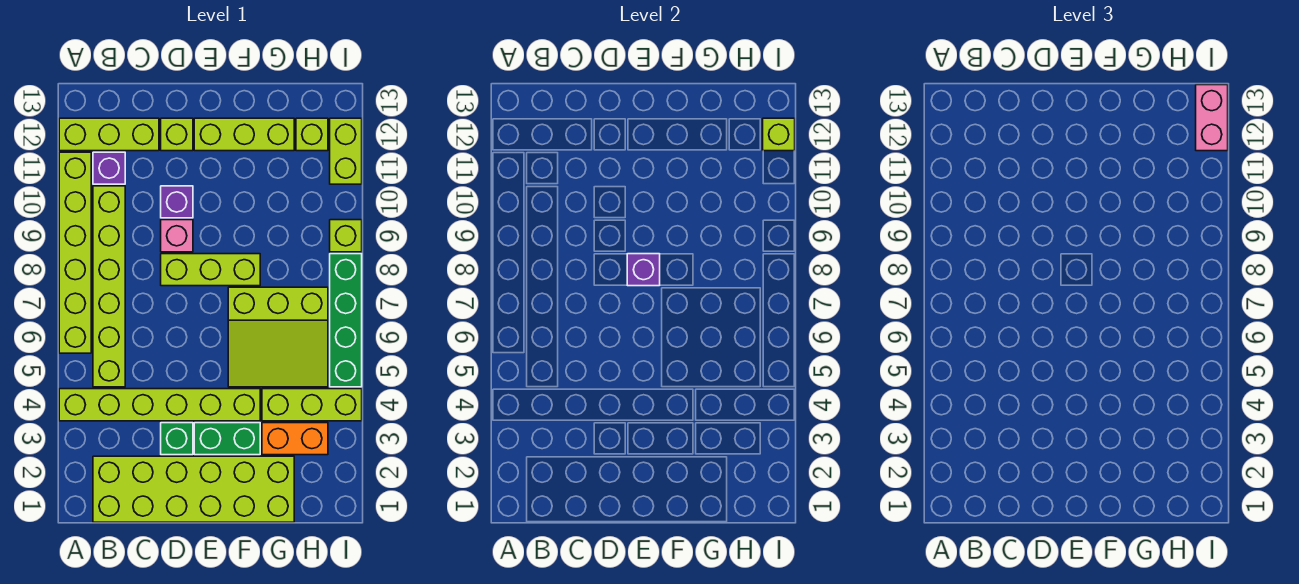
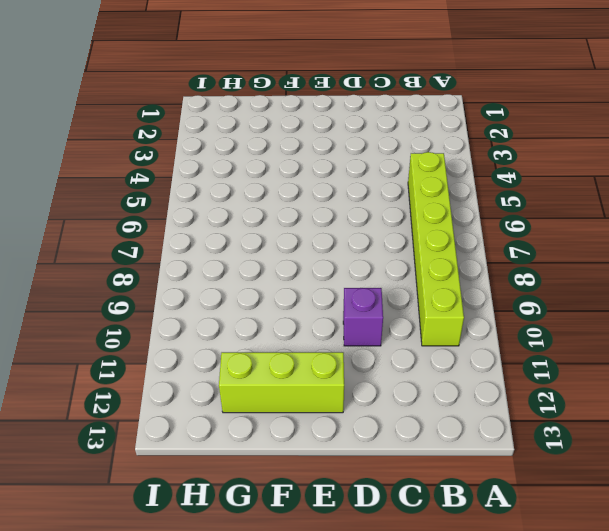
none -> lime 1x6 brick [59,389,260,421]
none -> lime 1x6 brick [59,152,91,353]
none -> lime 1x3 brick [59,118,159,151]

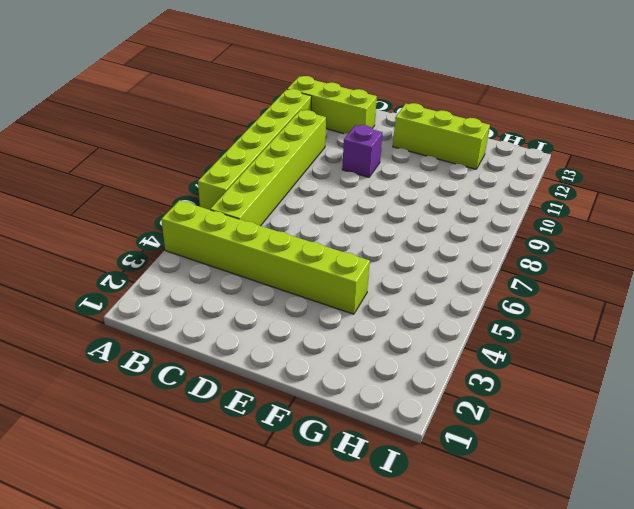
none -> lime 2x6 brick [93,456,294,522]
none -> purple 1x1 brick [93,152,125,184]
none -> green 1x1 brick [161,423,193,455]

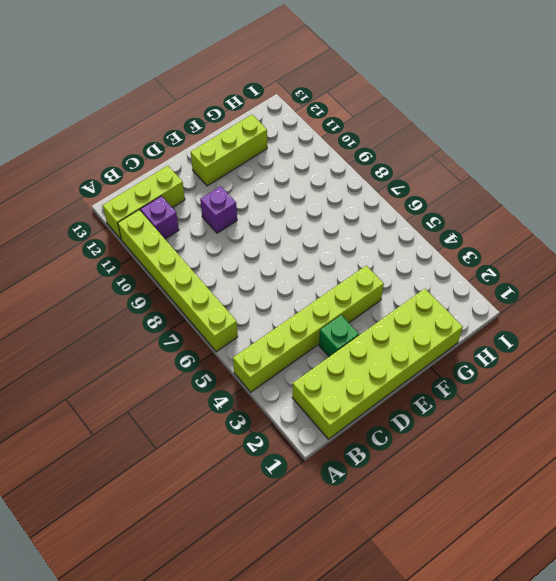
none -> lime 1x6 brick [93,186,125,387]
none -> lime 1x3 brick [161,254,260,286]
none -> pink 1x1 brick [161,220,193,252]

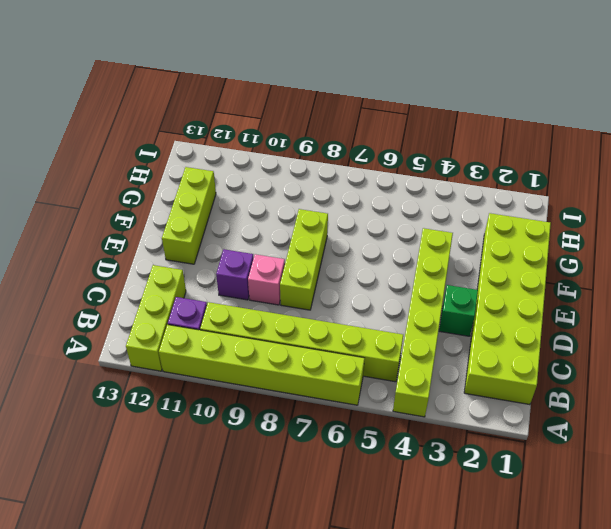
none -> lime 1x1 brick [161,118,193,151]
none -> green 1x2 brick [194,423,260,455]
none -> lime 3x3 slope [228,287,328,387]

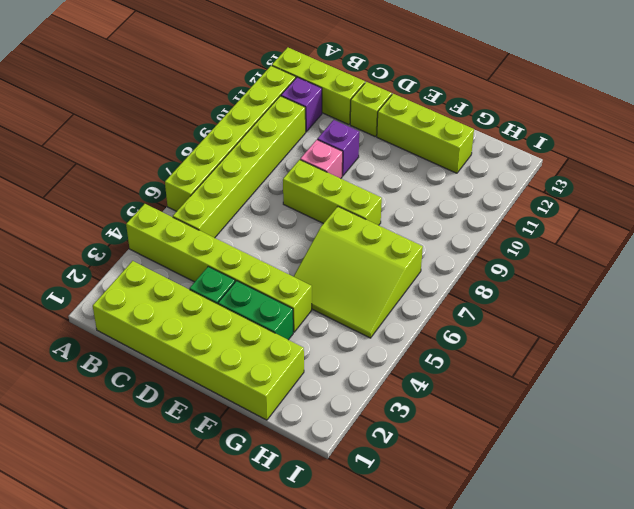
none -> orange 1x2 brick [262,423,328,455]
none -> lime 1x3 brick [262,389,362,421]
none -> lime 1x1 brick [296,118,328,151]

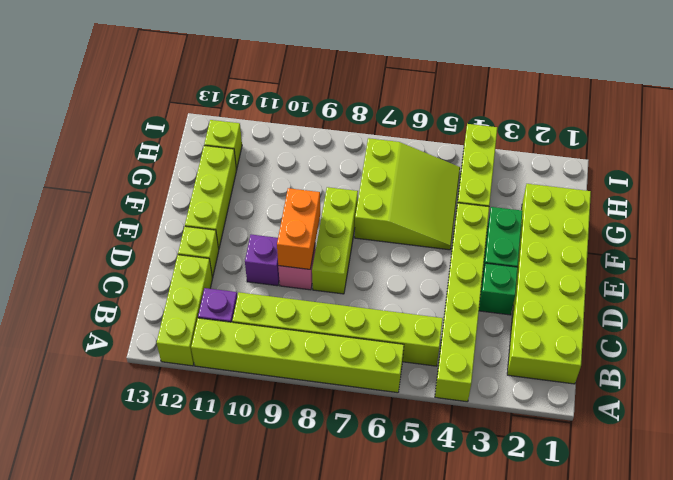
orange 1x2 brick [277,188,320,269] -> orange 1x2 brick moved to [262,423,328,455]
none -> green 1x4 brick [330,254,362,387]
none -> lime 1x1 brick [330,220,362,252]
none -> lime 1x2 brick [330,118,362,184]

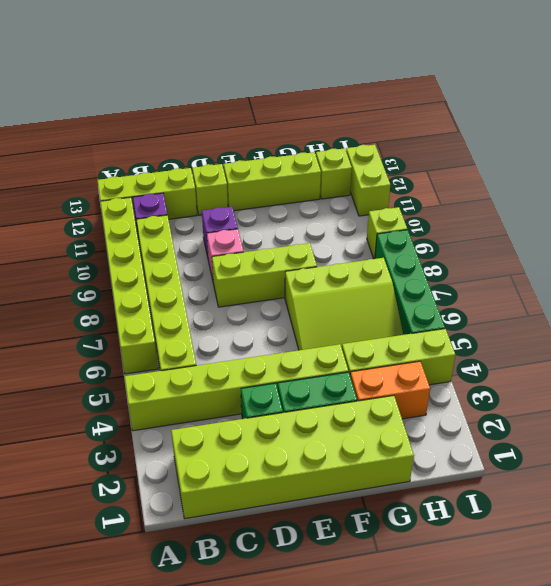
none -> purple 1x1 brick [627,254,660,286]
none -> lime 1x1 brick [763,118,795,151]
none -> pink 1x2 brick [1196,85,1228,151]

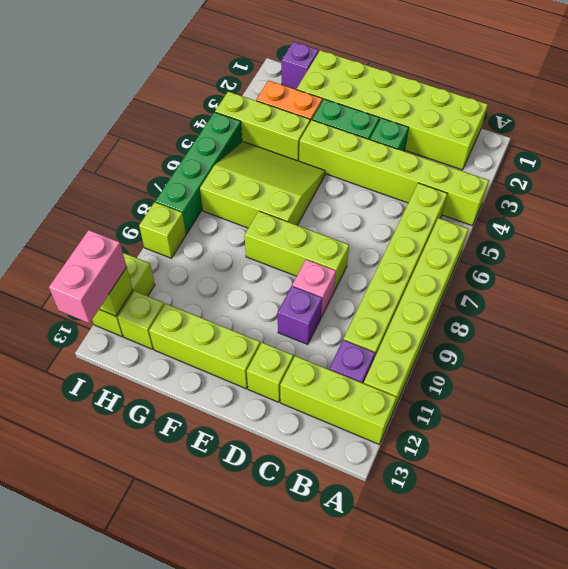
purple 1x1 brick [282,42,319,90] -> purple 1x1 brick moved to [627,254,660,286]

